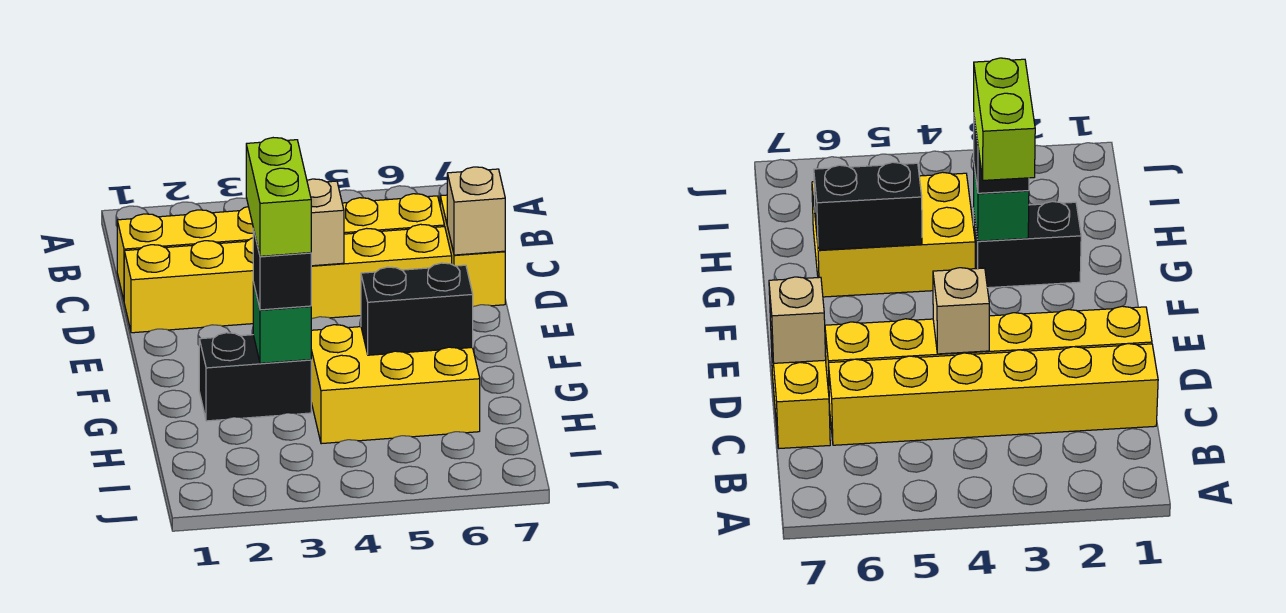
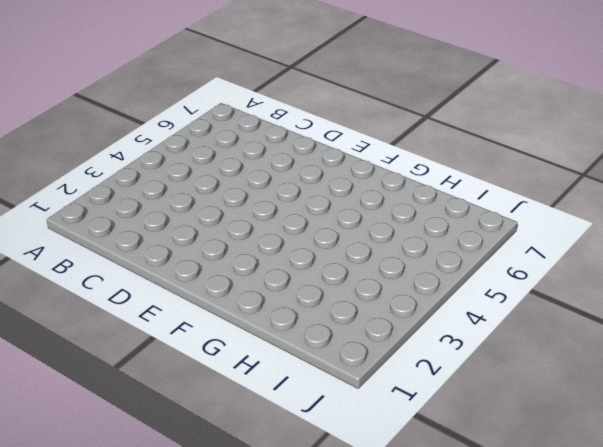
none -> yellow 1x6 brick [117,194,444,300]
none -> yellow 1x2 brick [440,195,505,307]

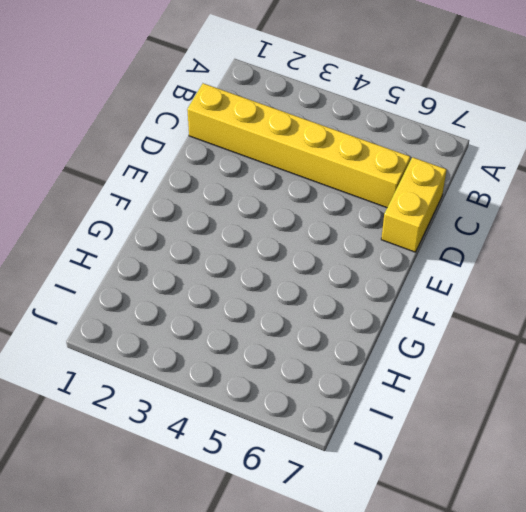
none -> yellow 1x6 brick [124,224,452,333]
none -> black 1x2 brick [199,333,311,421]

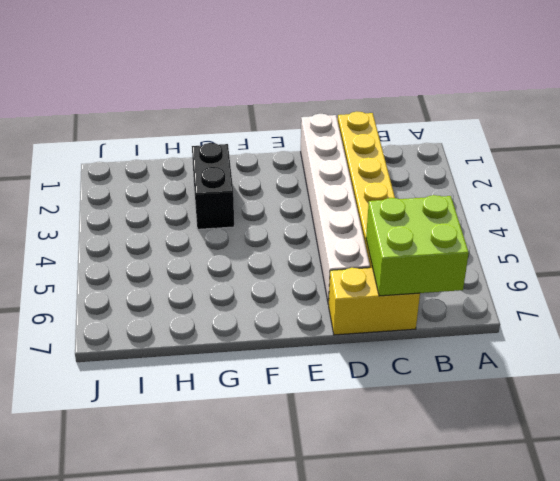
lime 2x2 brick [366,195,469,296] -> none
white 1x6 brick [301,114,370,304] -> yellow 1x6 brick [124,224,452,333]
none -> yellow 2x3 brick [311,325,480,444]
none -> tan 1x1 brick [307,179,344,266]

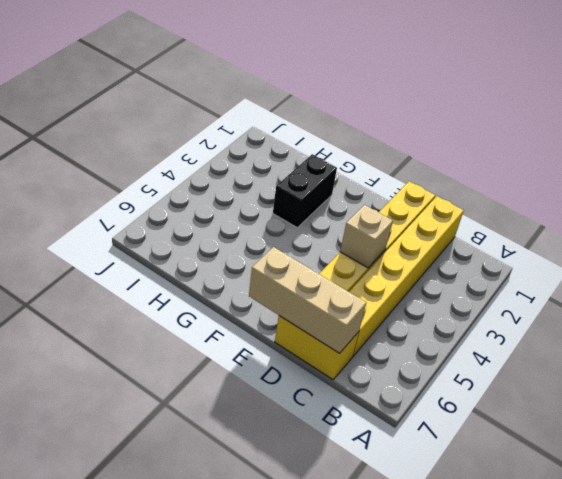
tan 1x3 brick [249,247,366,353] -> tan 1x1 brick [447,167,505,255]
none -> yellow 2x3 brick [311,325,480,444]
none -> green 1x1 brick [253,283,311,363]

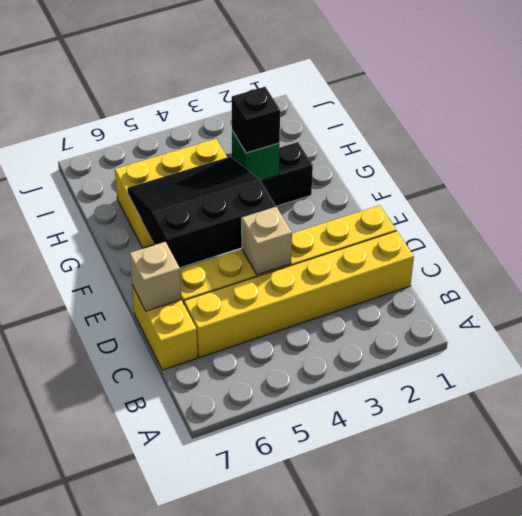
black 3x3 slope [127,157,276,267] -> black 1x2 brick [361,263,473,355]
none -> lime 1x2 brick [246,138,311,256]

